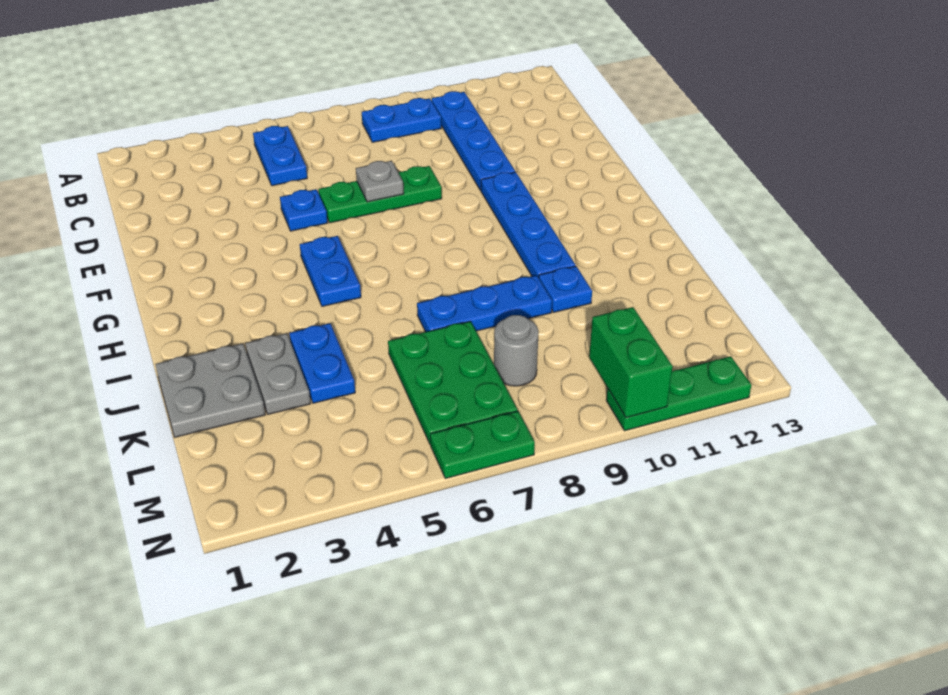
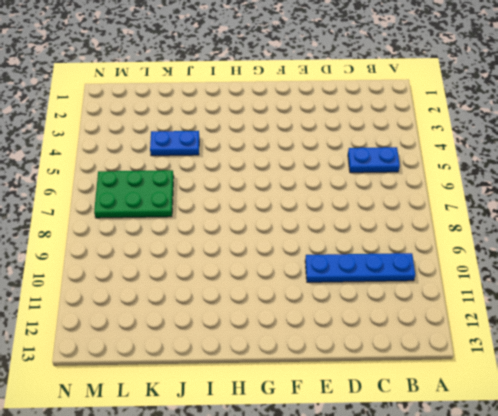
none -> blue 1x2 plate [362,98,441,142]
none -> blue 1x1 plate [280,189,328,231]
none -> green 1x3 plate [319,166,442,223]

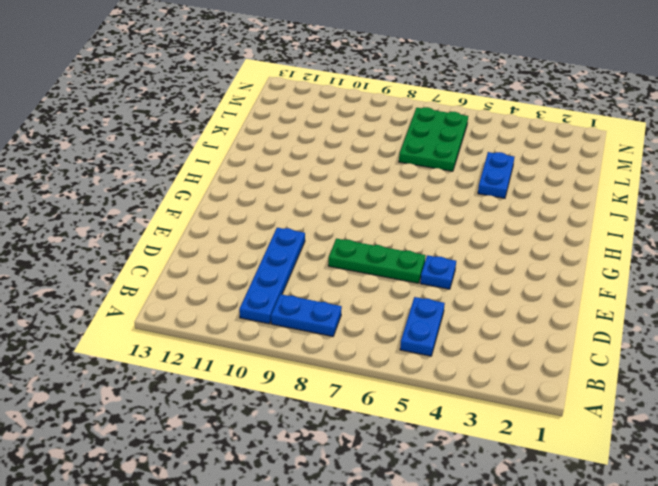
none -> blue 1x4 plate [481,172,576,278]
none -> blue 1x2 plate [300,236,361,306]
none -> grey 2x2 plate [155,344,265,437]

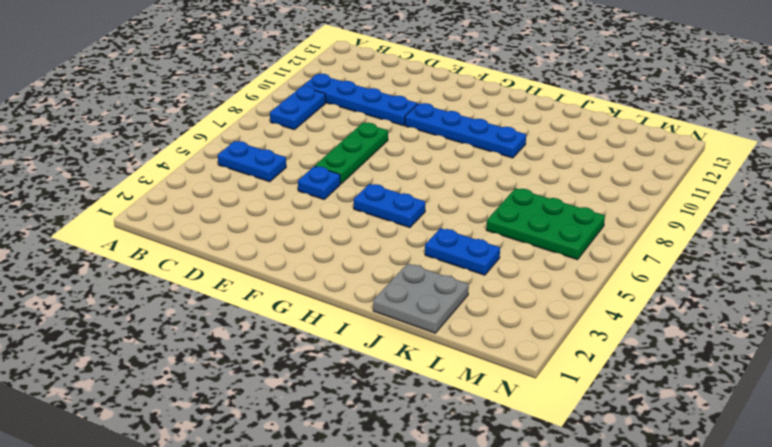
none -> grey 1x2 plate [245,333,311,414]
none -> blue 1x3 plate [417,275,552,332]
none -> blue 1x1 plate [539,266,592,312]

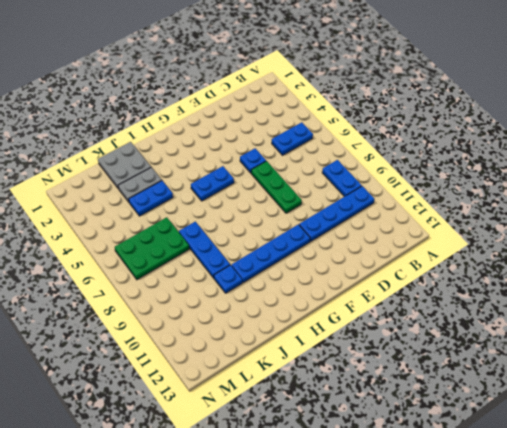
none -> grey 1x1 round brick [494,315,539,386]
none -> green 1x2 plate [430,411,535,478]
none -> green 1x3 plate [606,356,751,431]

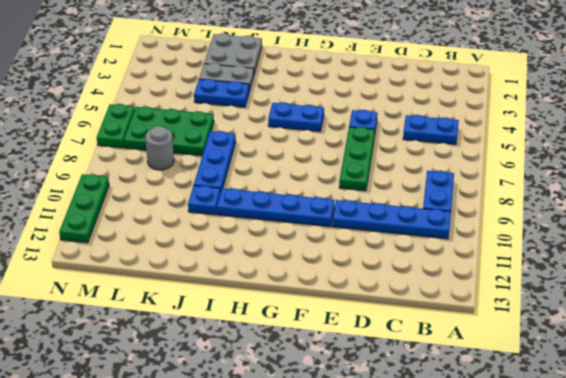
none -> grey 1x1 plate [356,161,404,202]
none -> green 1x2 brick [589,307,673,418]

